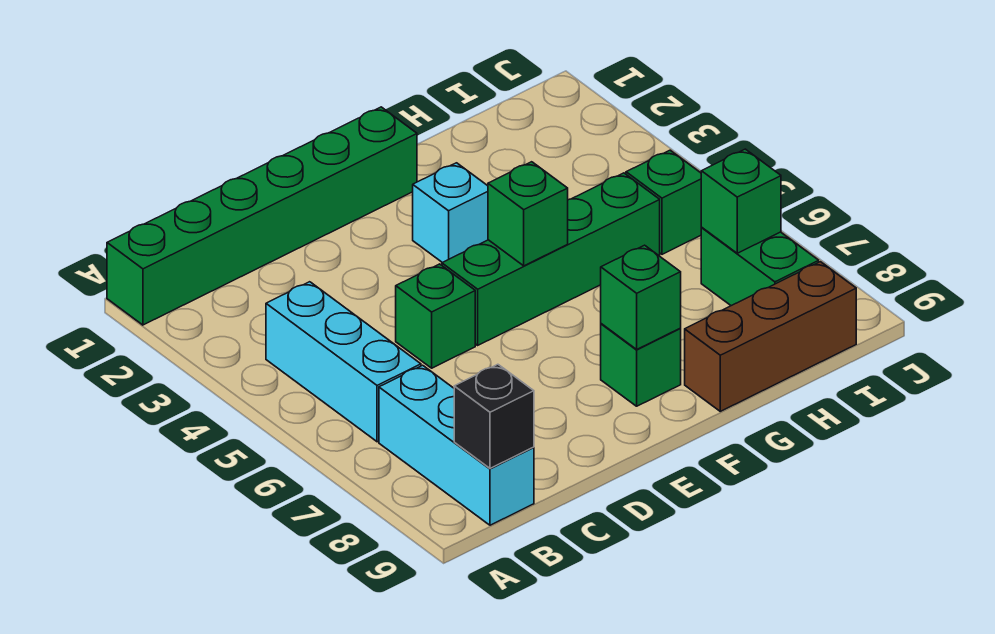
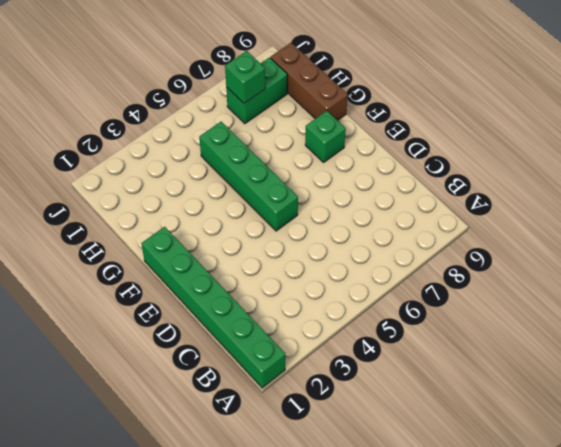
none -> cyan 1x3 brick [266,282,421,442]
none -> cyan 1x3 brick [379,365,534,525]
none -> green 1x1 brick [396,264,475,368]

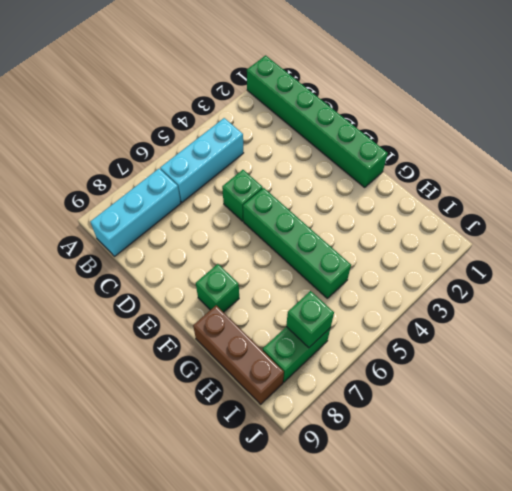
none -> cyan 1x1 brick [413,163,488,263]
none -> green 1x1 brick [626,150,702,254]
none -> black 1x1 brick [454,364,534,468]

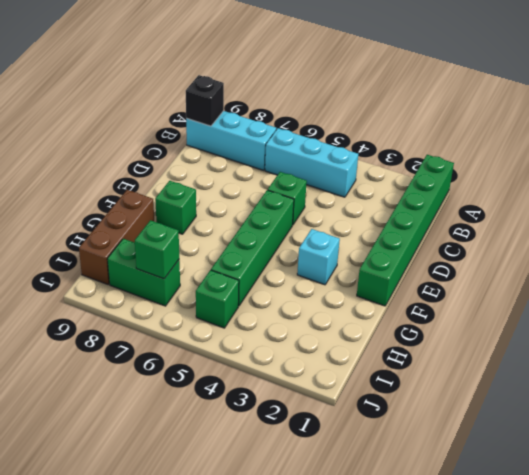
none -> green 1x1 brick [488,162,568,266]
none -> green 1x1 brick [601,245,681,349]

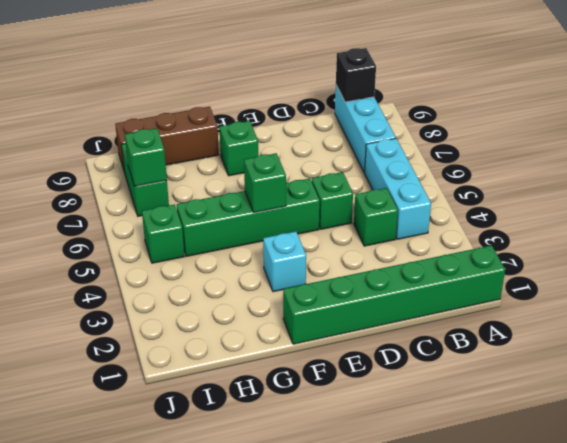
green 1x1 brick [354,188,398,246] -> green 1x1 brick moved to [601,245,681,349]

